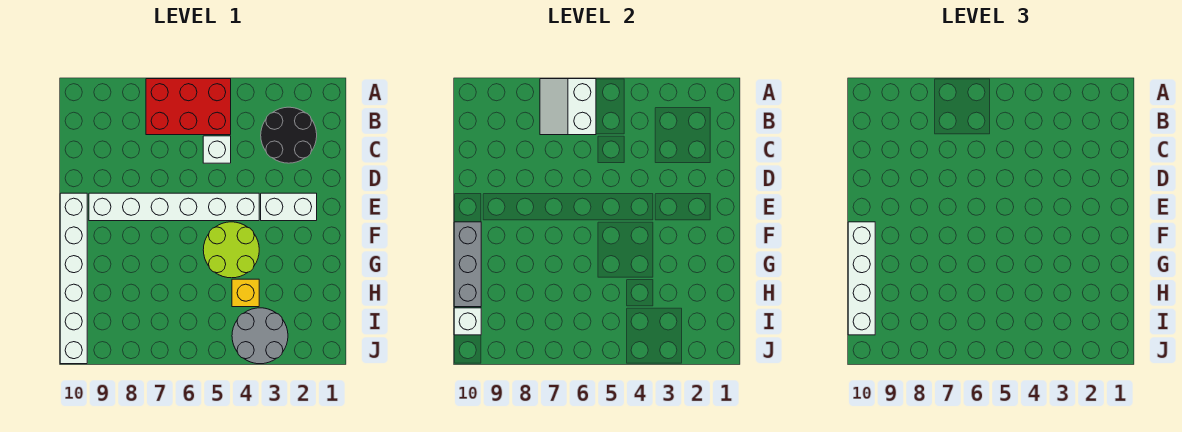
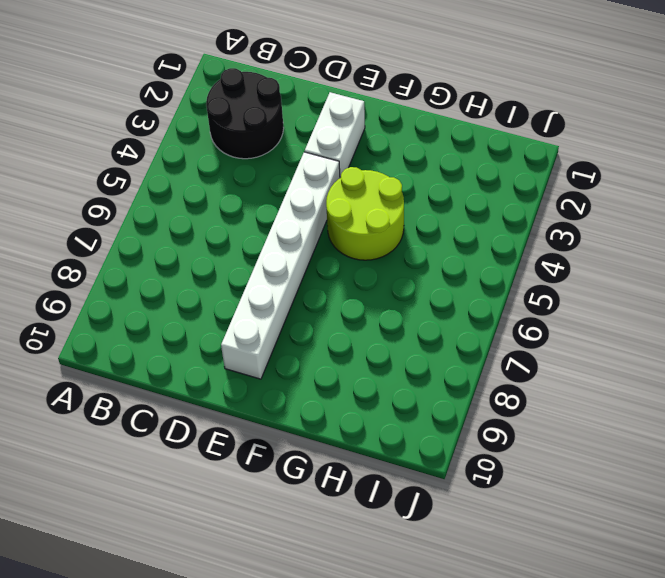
none -> red 2x3 brick [146,79,231,135]
none -> white 1x1 brick [203,136,231,163]
none -> white 1x6 brick [60,193,87,364]

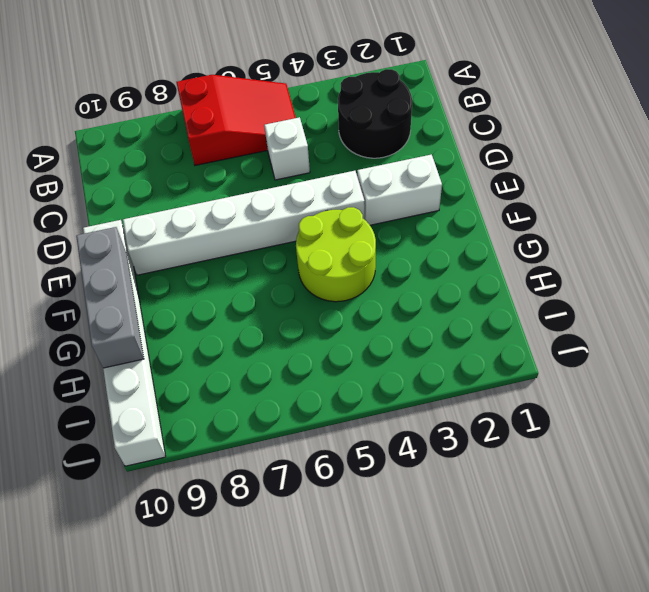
red 2x3 slope [176,75,296,165] -> red 2x3 brick [146,79,231,135]
none -> yellow 1x1 brick [232,279,259,307]
none -> grey 2x2 round brick [232,308,288,364]
none -> white 2x2 slope [540,79,596,135]

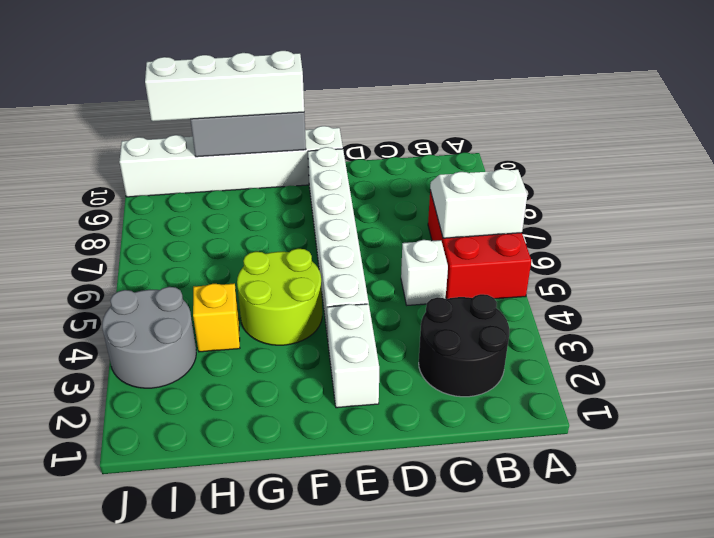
none -> white 1x1 brick [454,308,481,335]

